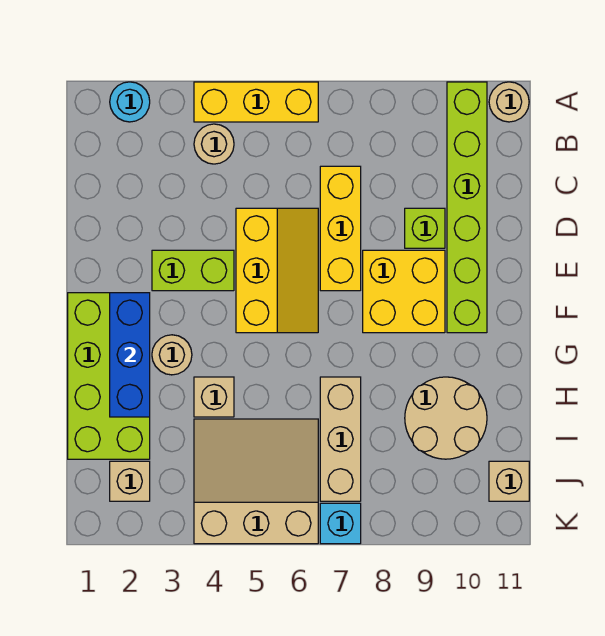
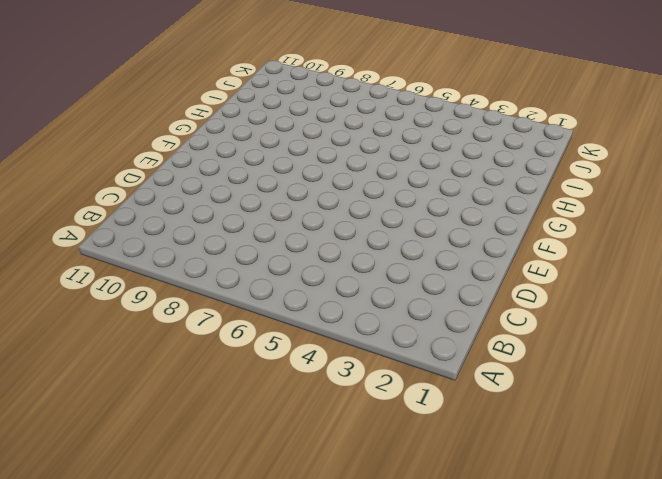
none -> cyan 1x1 round brick [110,82,150,122]
none -> yellow 1x3 brick [194,82,318,122]
none -> lime 1x6 brick [447,82,487,333]

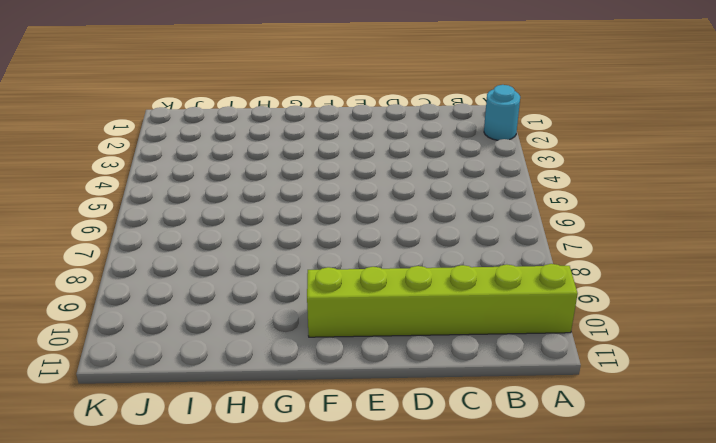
none -> yellow 1x3 brick [194,82,318,122]
none -> tan 1x1 round brick [489,82,529,122]
none -> tan 1x1 round brick [194,124,234,164]

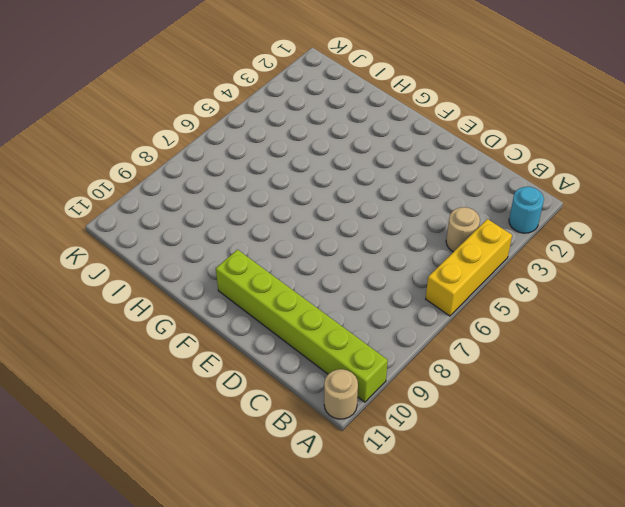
none -> yellow 1x3 brick [320,166,361,291]
none -> yellow 2x3 slope [236,208,318,333]
none -> lime 1x1 brick [405,208,445,248]

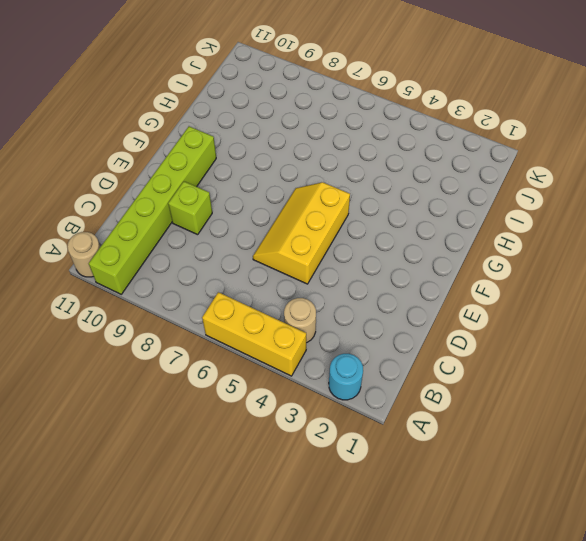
none -> yellow 1x3 brick [320,166,361,291]
none -> lime 1x2 brick [152,250,234,291]
none -> yellow 2x2 brick [363,250,445,333]

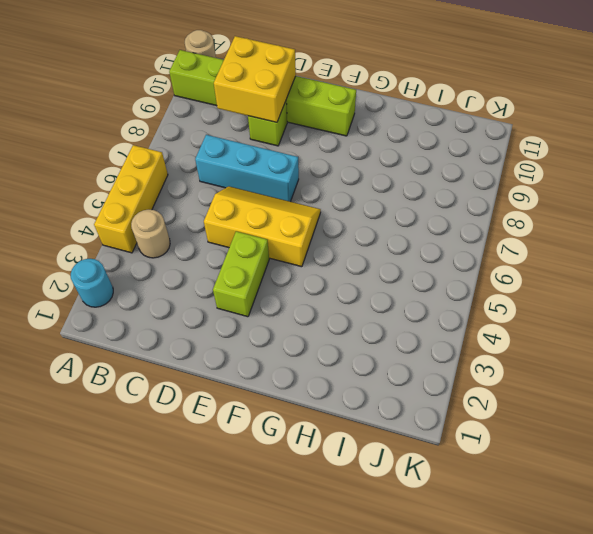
cyan 1x3 brick [195,135,299,202] -> yellow 1x3 brick [320,166,361,291]
yellow 2x2 brick [214,36,296,122] -> yellow 2x2 brick moved to [363,250,445,333]
none -> lime 2x4 brick [68,293,150,459]
none -> tan 1x1 round brick [152,335,192,375]
none -> tan 1x1 brick [194,377,234,417]

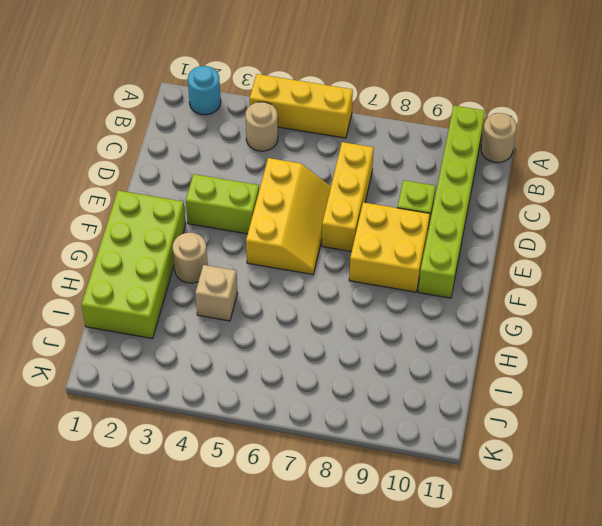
none -> tan 1x3 brick [320,377,361,501]
none -> tan 2x2 round brick [405,377,487,459]
none -> tan 3x3 slope [194,419,318,544]

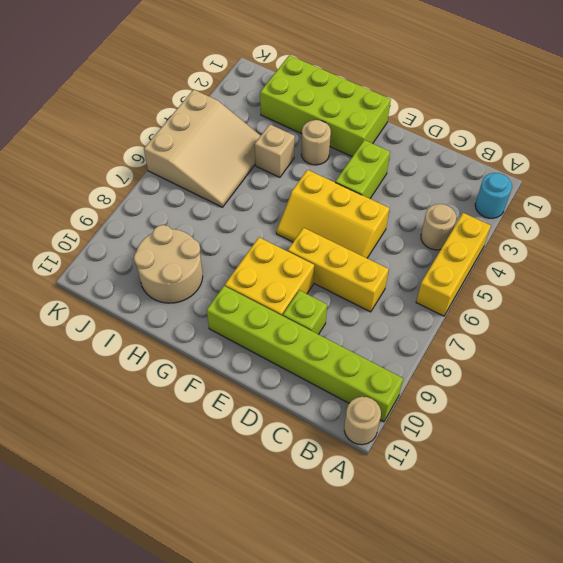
none -> tan 1x3 brick [320,377,361,501]
none -> tan 1x1 brick [110,461,150,501]
none -> tan 1x1 brick [489,461,529,501]

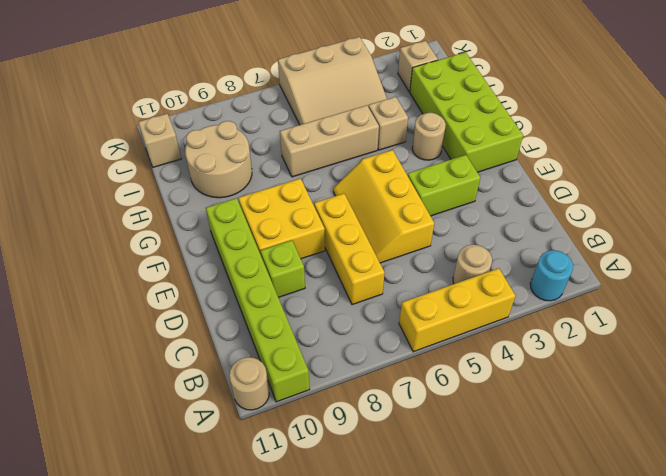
tan 1x3 brick [280,105,379,177] -> tan 1x3 brick turned to [320,377,361,501]
none -> cyan 1x1 brick [320,503,361,544]
none -> blue 1x3 brick [110,293,150,417]

